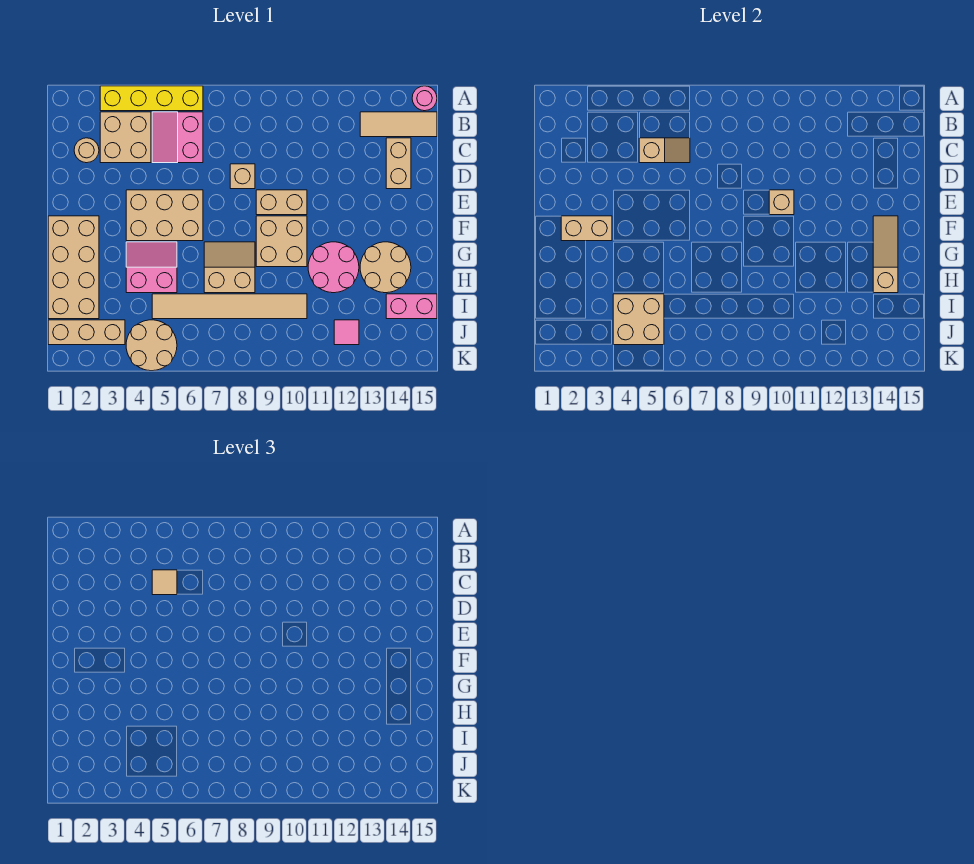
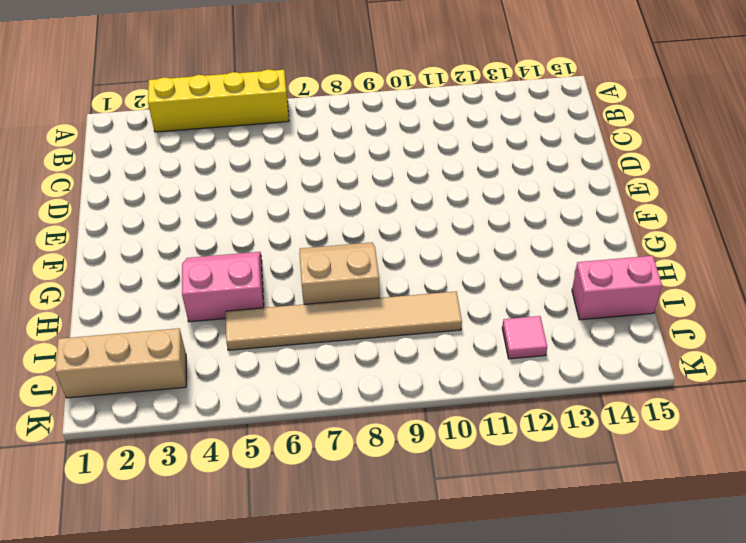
none -> pink 1x1 round brick [412,86,437,111]
none -> tan 2x2 brick [100,112,151,163]
none -> pink 2x2 slope [152,112,203,163]

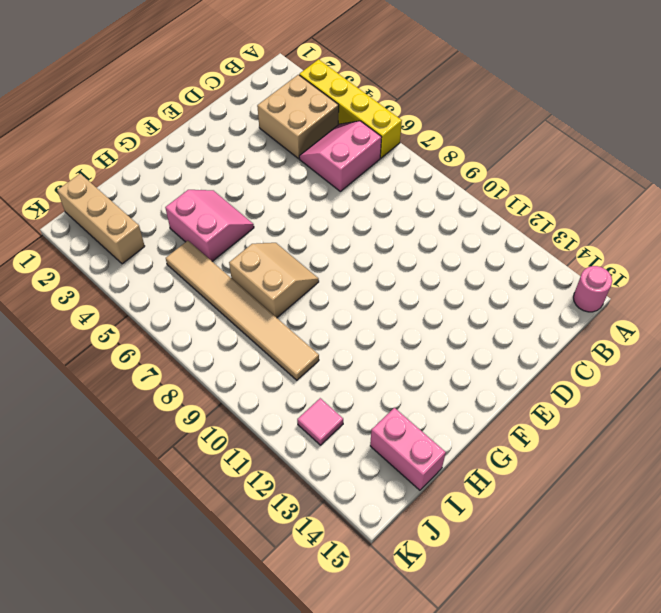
none -> tan 1x3 tile [360,112,437,137]
none -> tan 1x1 round brick [74,138,99,163]
none -> tan 1x2 brick [386,138,411,189]

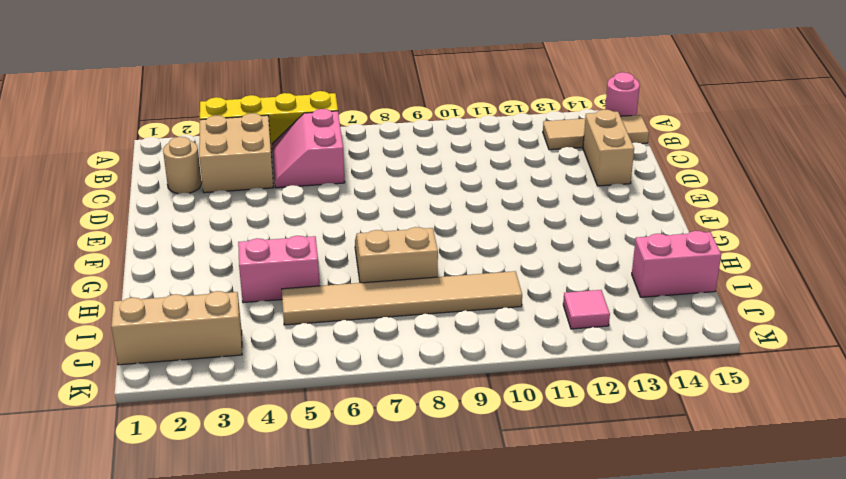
none -> tan 1x1 brick [230,164,255,189]
none -> tan 2x3 brick [126,190,203,241]
none -> tan 1x2 brick [256,190,307,215]

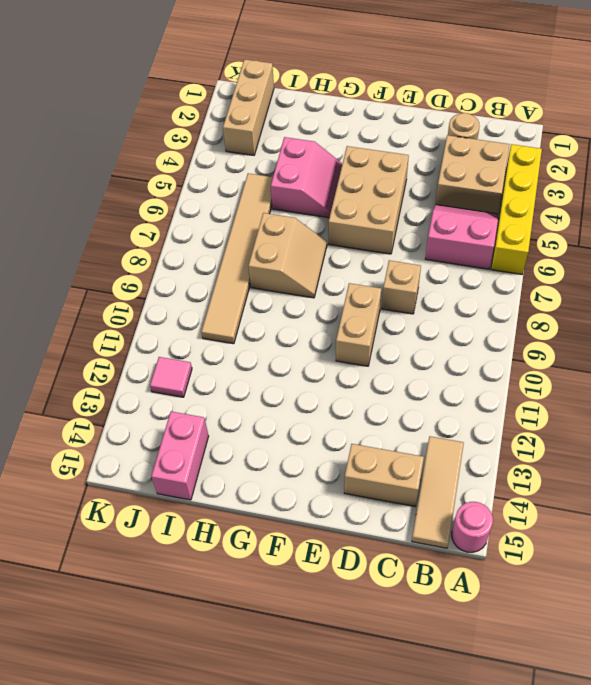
none -> tan 2x4 brick [48,216,99,319]
none -> tan 2x2 brick [256,216,307,267]
none -> pink 2x2 round brick [308,242,359,293]

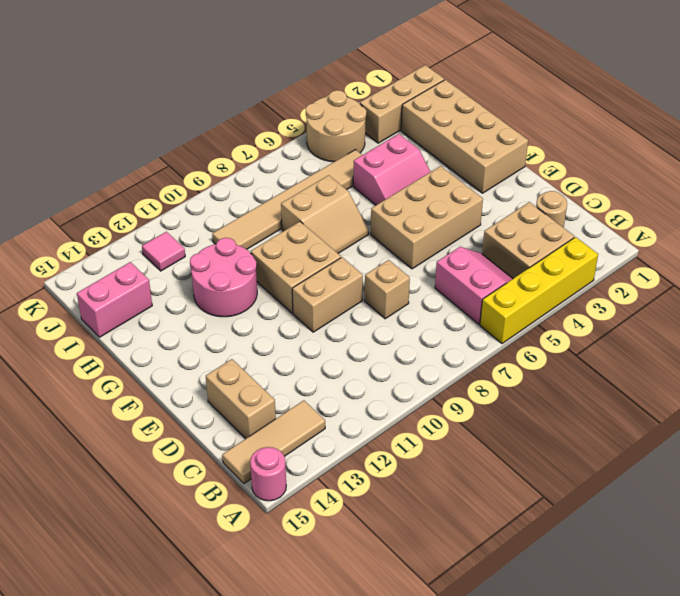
none -> tan 2x2 round brick [360,242,411,293]
none -> tan 1x2 slope [639,138,690,163]
none -> tan 1x1 brick [769,190,794,215]

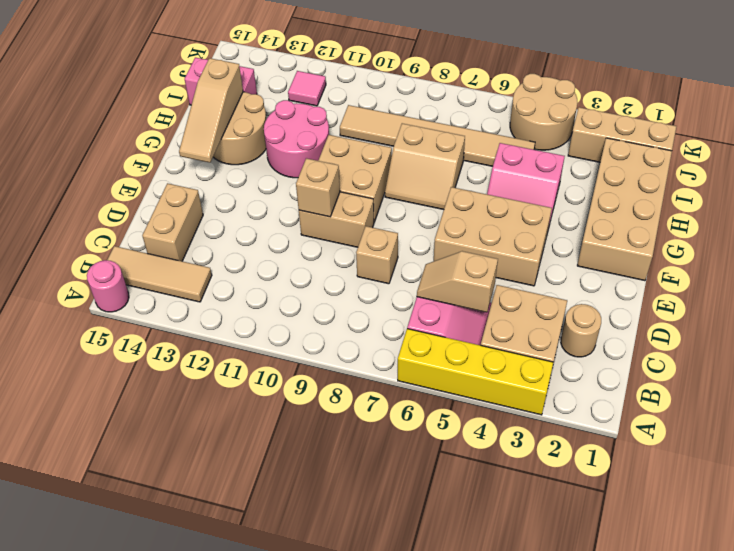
none -> tan 1x2 brick [561,216,612,241]
none -> tan 2x2 brick [613,294,664,345]
none -> tan 1x1 tile [152,570,177,595]

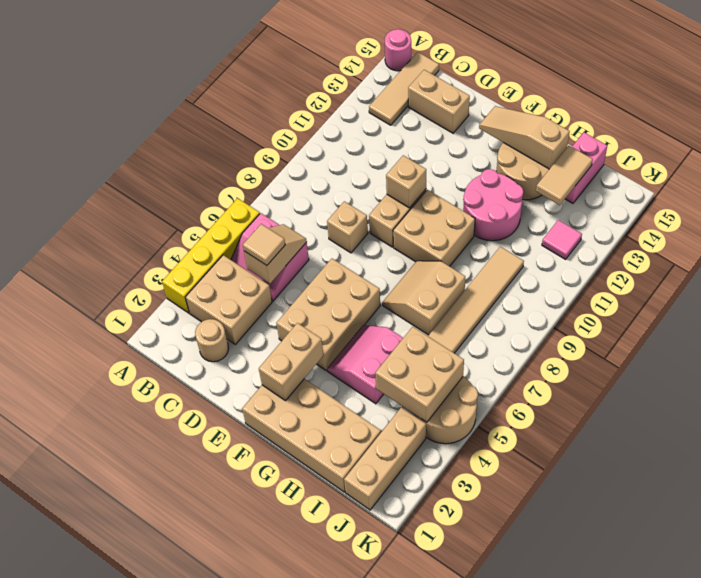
tan 1x2 tile [536,146,593,205] -> none

